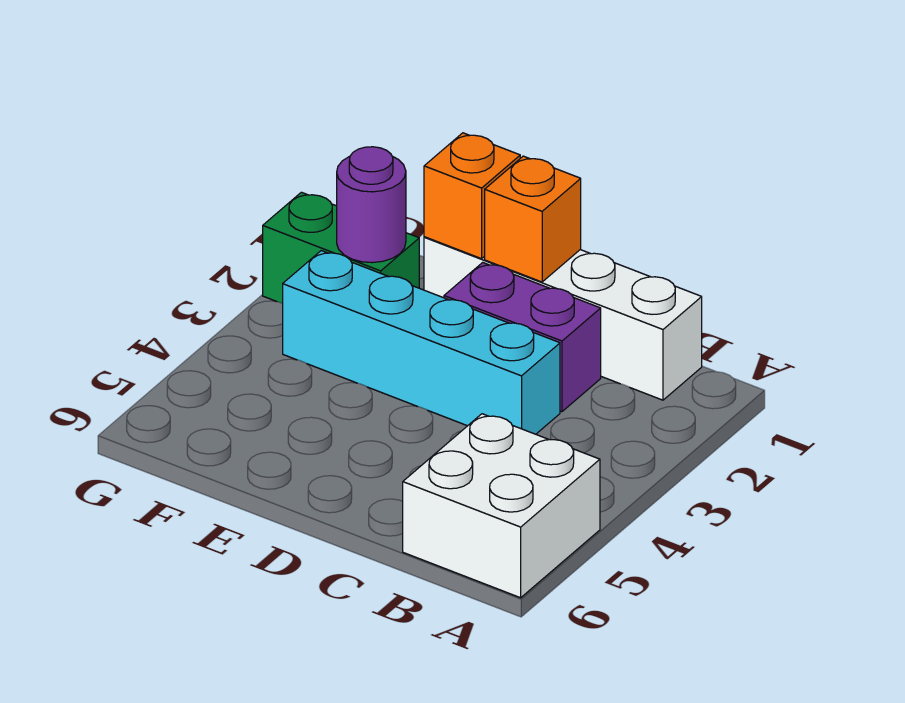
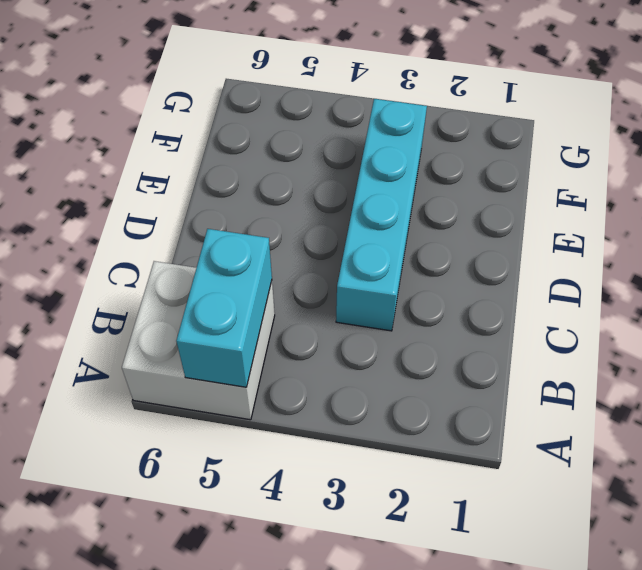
cyan 1x2 brick [176,229,272,387] -> none
none -> white 1x4 brick [424,237,702,400]
none -> purple 1x2 brick [444,262,601,412]

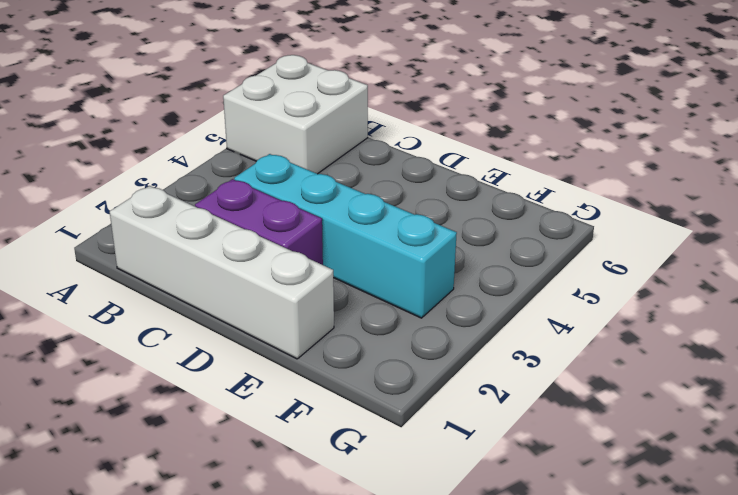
none -> green 1x2 brick [263,192,419,303]
none -> orange 1x1 brick [485,156,581,282]

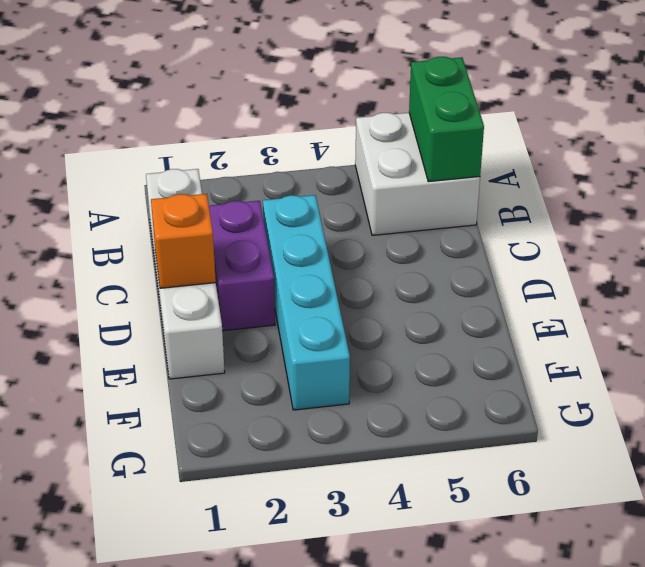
green 1x2 brick [409,57,484,182] -> green 1x2 brick moved to [263,192,419,303]
none -> orange 1x1 brick [424,133,520,259]
none -> purple 1x1 round brick [337,147,406,263]

